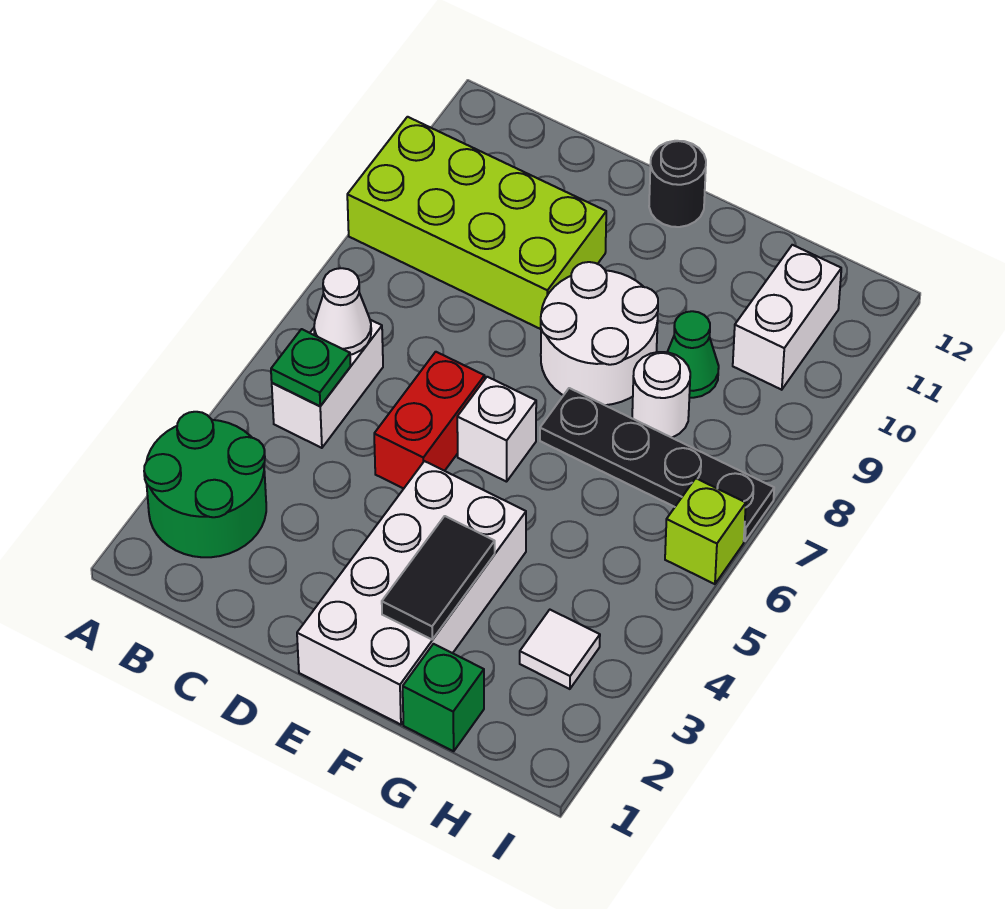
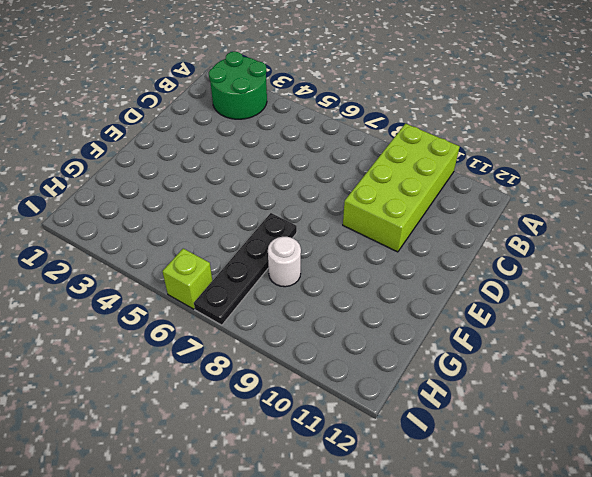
none -> white 1x2 brick [272,320,383,448]
none -> red 1x2 brick [374,352,485,489]
none -> white 2x4 brick [297,461,526,725]

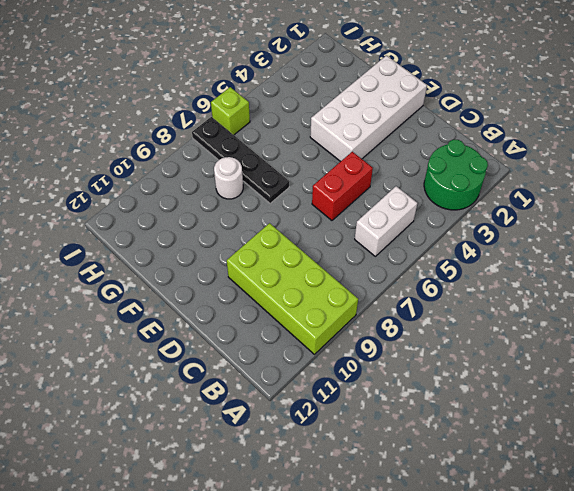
none -> white 1x1 brick [457,377,536,482]
none -> white 2x2 round brick [541,262,658,405]
none -> black 1x1 round brick [649,141,706,227]

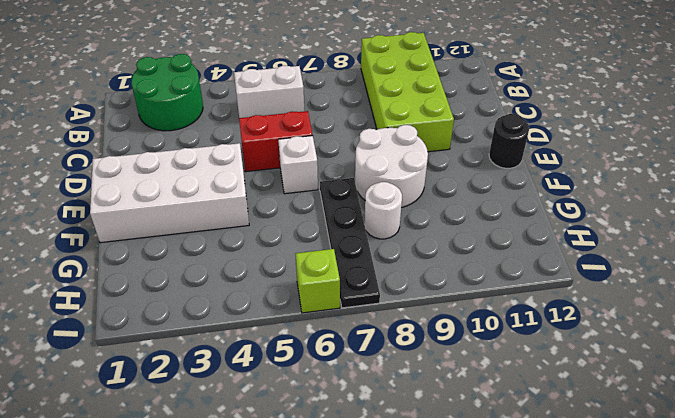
none -> green 1x1 brick [403,644,484,751]
none -> green 1x1 cone [668,311,719,398]
none -> white 1x1 tile [520,610,600,689]

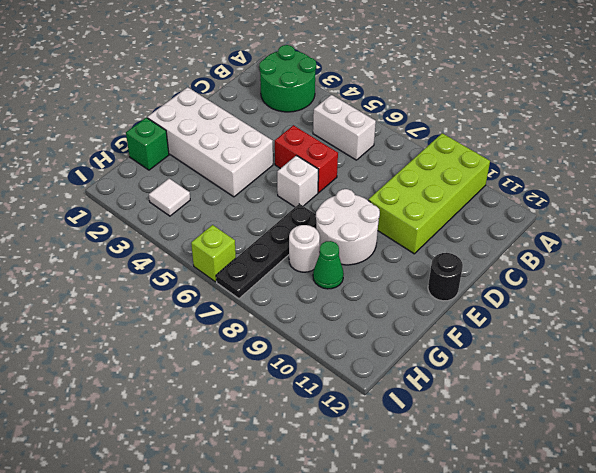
none -> white 1x2 brick [733,245,841,390]
none -> green 1x1 plate [271,329,351,406]
none -> white 1x1 cone [314,268,371,355]

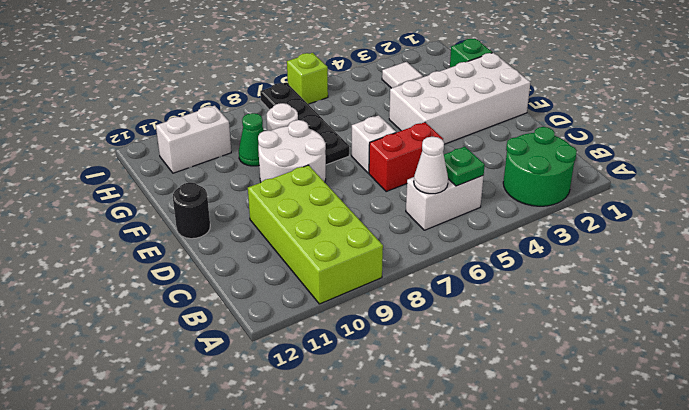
none -> black 1x2 tile [382,516,495,640]

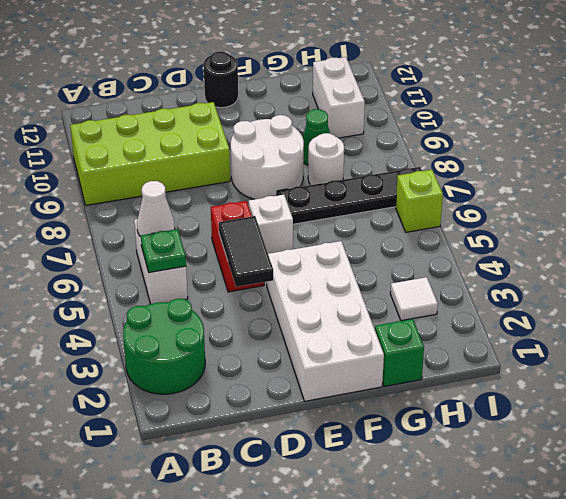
black 1x2 tile [219,216,273,287] -> black 1x2 tile moved to [382,516,495,640]

